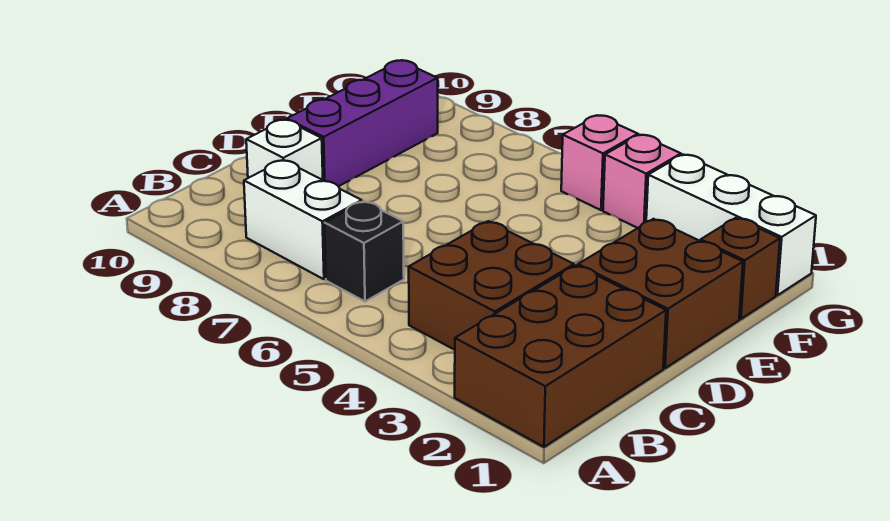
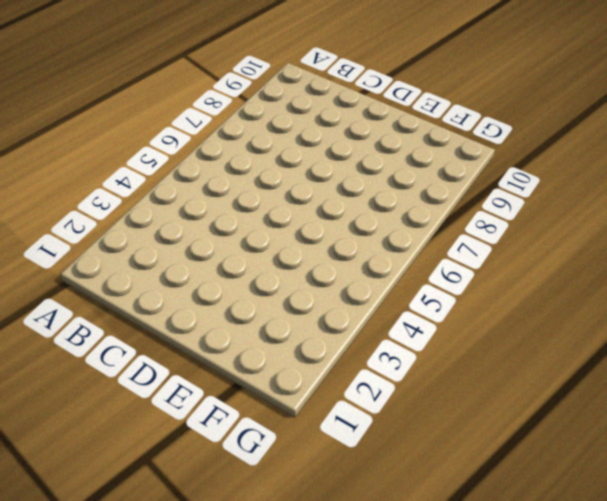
none -> brown 2x3 brick [455,265,666,447]
none -> brown 2x2 brick [409,221,574,350]

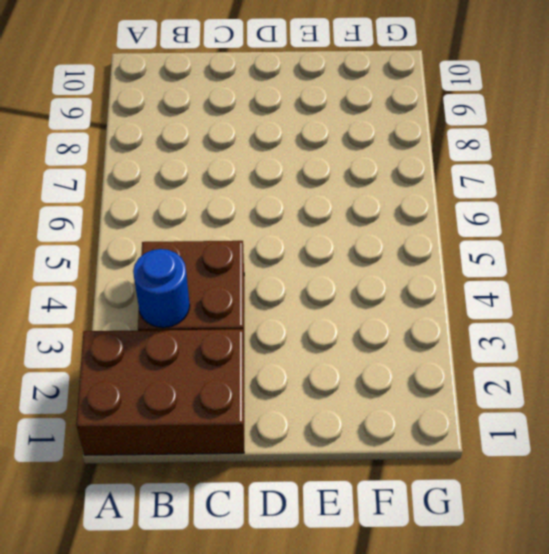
blue 1x1 round brick [133,249,190,328] -> none
none -> black 1x1 brick [324,201,404,301]
none -> white 1x2 brick [244,160,362,279]

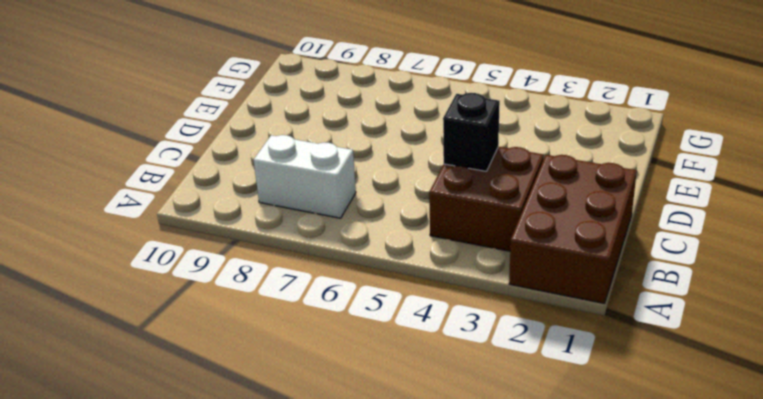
black 1x1 brick [443,93,500,171] -> black 1x1 brick moved to [324,201,404,301]
none -> white 1x1 brick [246,120,323,180]
none -> brown 2x2 brick [578,219,743,368]

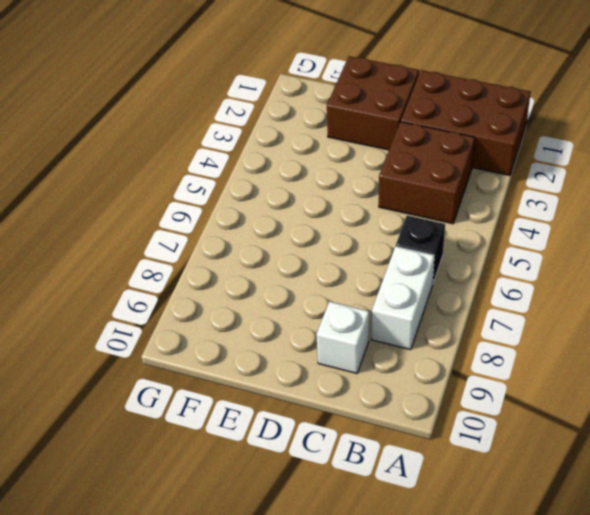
none -> purple 1x3 brick [287,60,438,186]
none -> brown 1x1 brick [701,218,780,319]

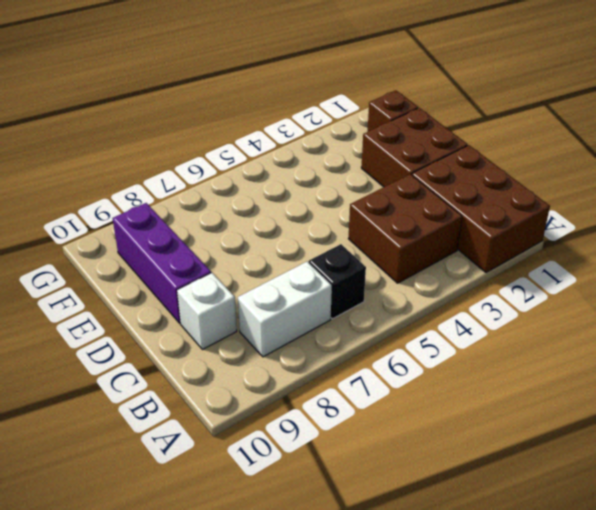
none -> white 1x3 brick [646,155,816,295]
none -> pink 1x1 brick [603,135,681,228]

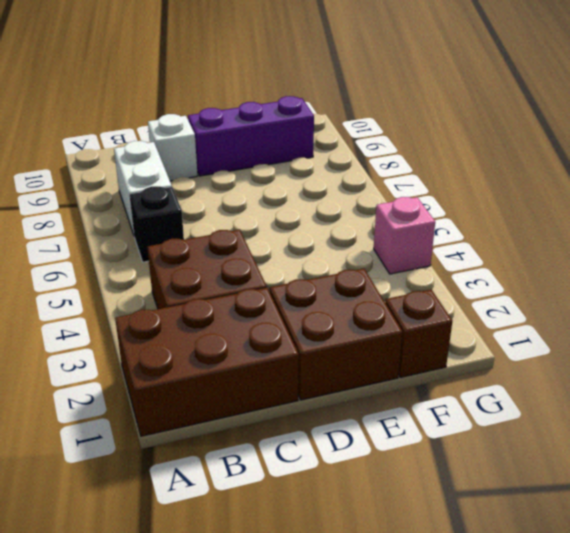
none -> white 1x3 brick [646,155,816,295]
none -> pink 1x1 brick [561,116,638,210]

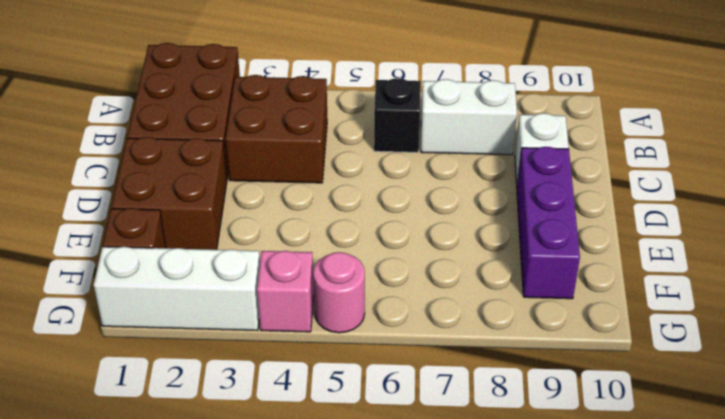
pink 1x1 round brick [313,252,365,333] -> pink 1x1 brick [561,116,638,210]

